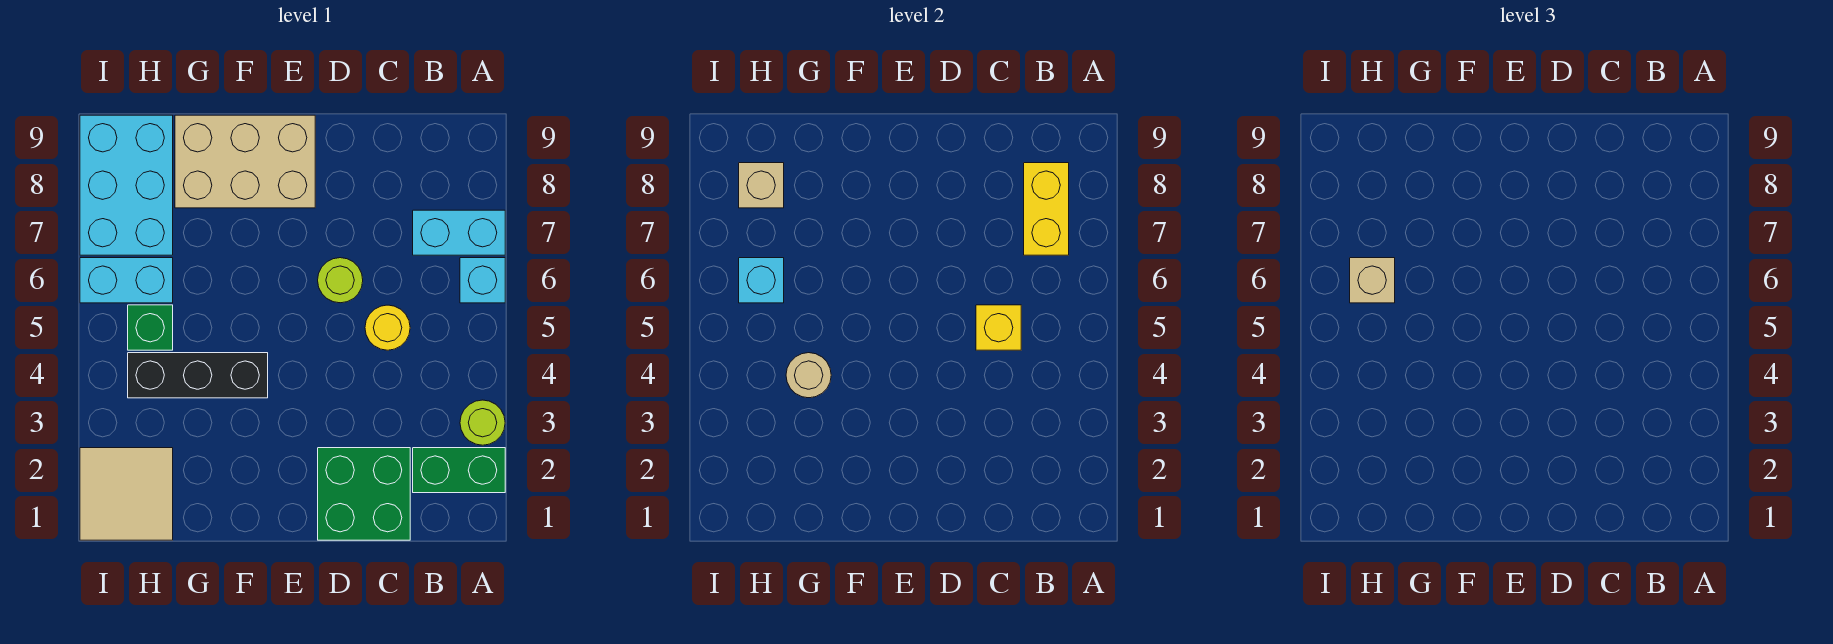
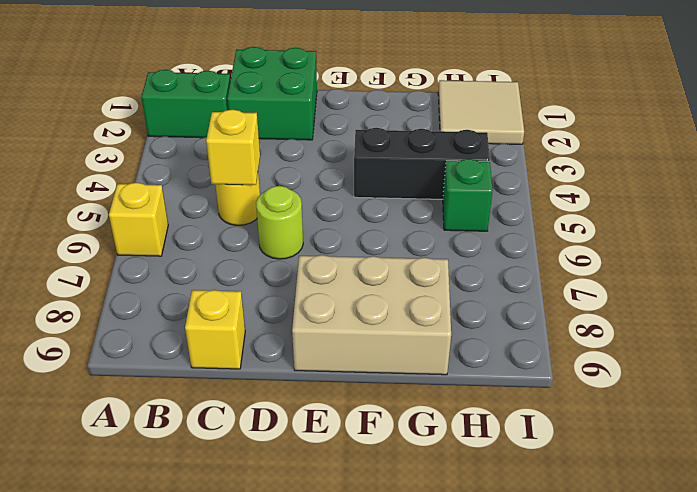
yellow 1x1 brick [109,183,168,256] -> cyan 1x1 brick [460,258,505,303]
yellow 1x1 brick [185,290,245,369] -> none
none -> lime 1x1 round brick [460,400,505,445]
none -> cyan 1x2 brick [413,210,505,255]
none -> cyan 1x2 brick [80,258,173,303]

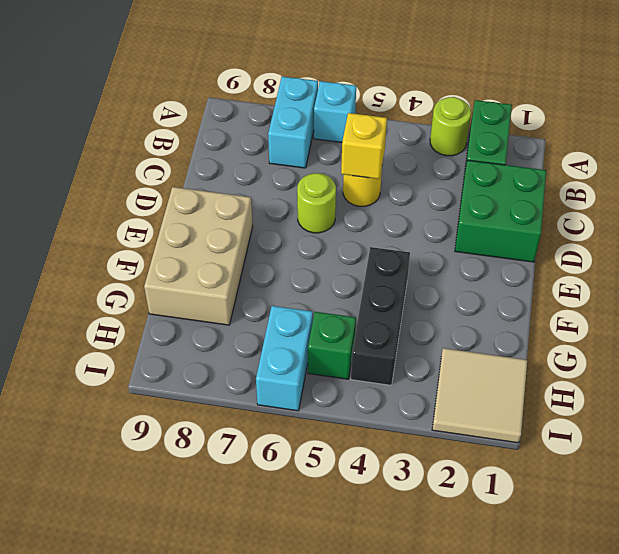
none -> cyan 2x3 brick [80,115,173,255]
none -> yellow 1x2 brick [1024,163,1069,255]
none -> tan 1x1 round brick [786,353,831,398]

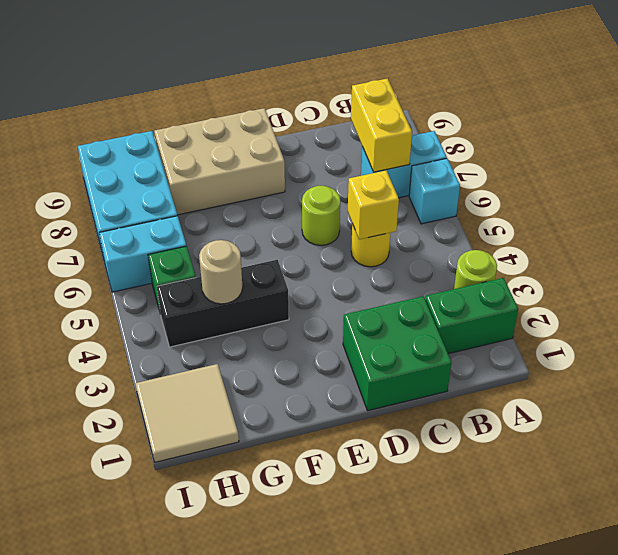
none -> cyan 1x1 brick [739,258,784,303]
none -> tan 1x1 brick [739,163,784,208]
none -> tan 1x1 brick [1350,258,1395,303]

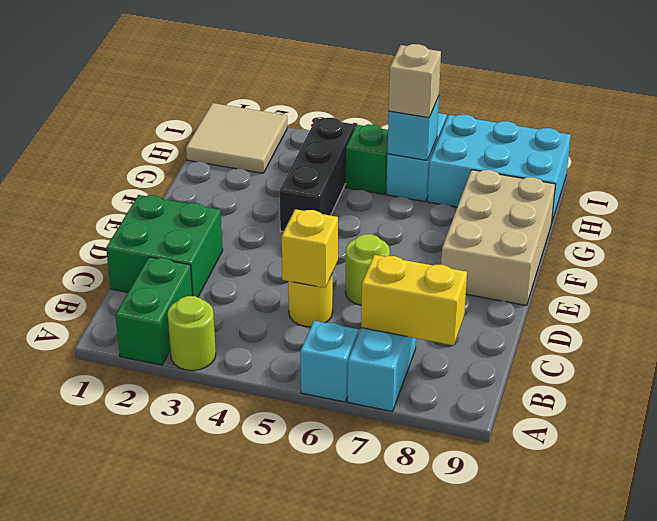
none -> tan 1x1 round brick [786,353,831,398]
none -> tan 1x1 brick [739,163,784,208]

